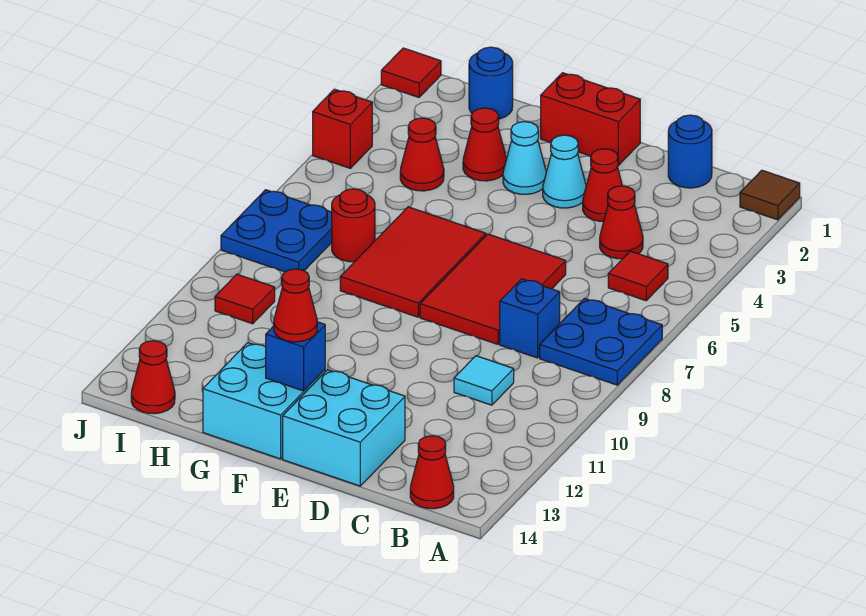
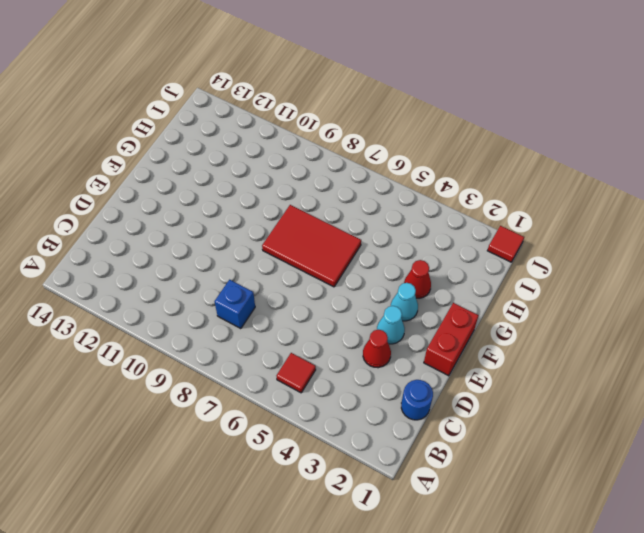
none -> brown 1x1 tile [740,170,800,220]
none -> blue 2x2 plate [540,298,662,385]
none -> red 1x1 cone [410,436,454,509]

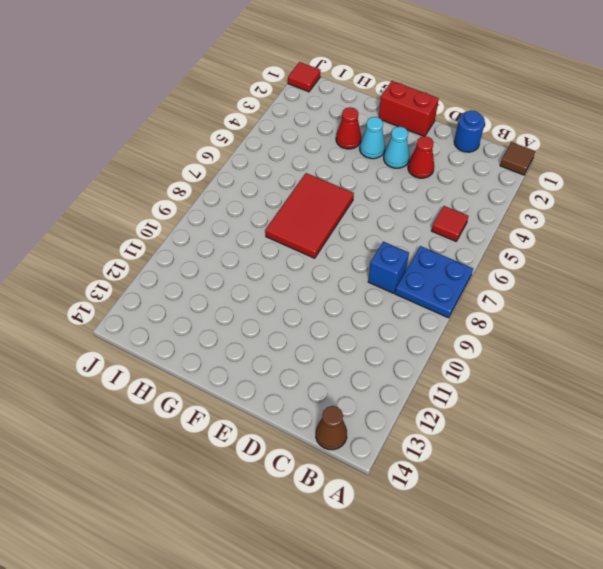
brown 1x1 cone [316,406,347,450] -> red 1x1 cone [410,436,454,509]
none -> red 1x1 cone [600,186,643,259]
none -> cyan 1x1 tile [454,356,514,405]
none -> red 2x3 tile [420,234,566,344]

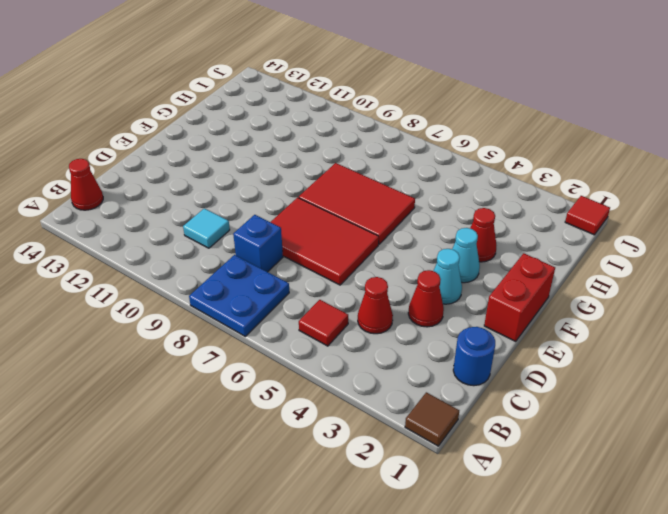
none -> cyan 2x2 brick [283,370,405,486]
none -> cyan 2x2 brick [203,343,325,459]
none -> blue 1x1 round brick [469,47,513,119]

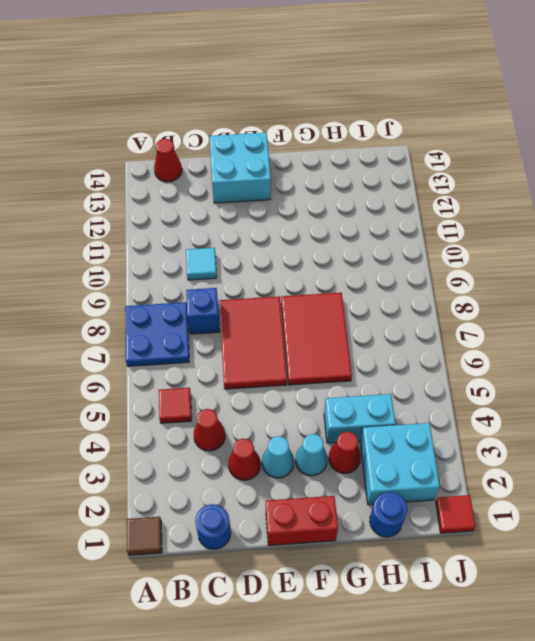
cyan 1x2 brick [324,394,395,443] -> red 1x1 cone [400,118,444,191]
cyan 2x2 brick [360,423,440,505] -> cyan 2x2 brick moved to [203,343,325,459]
none -> red 1x1 round brick [332,189,375,262]
none -> blue 2x2 plate [221,190,332,272]
none -> red 1x1 tile [215,274,275,324]

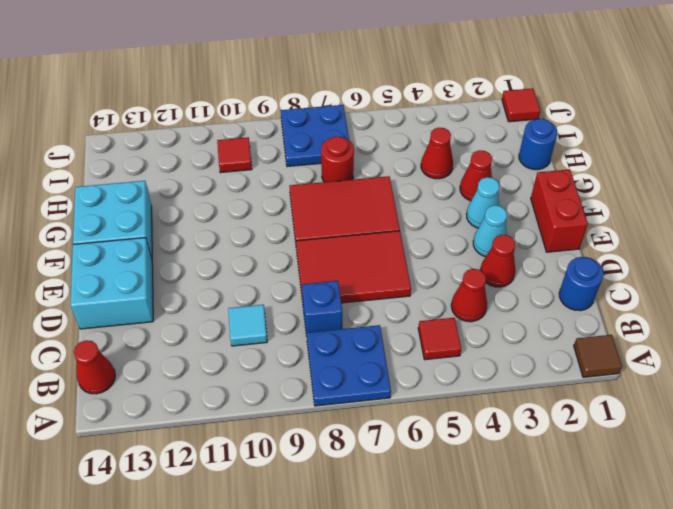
none -> red 1x1 cone [131,341,175,414]
none -> red 1x1 brick [313,89,372,168]
none -> blue 1x1 brick [266,322,325,391]

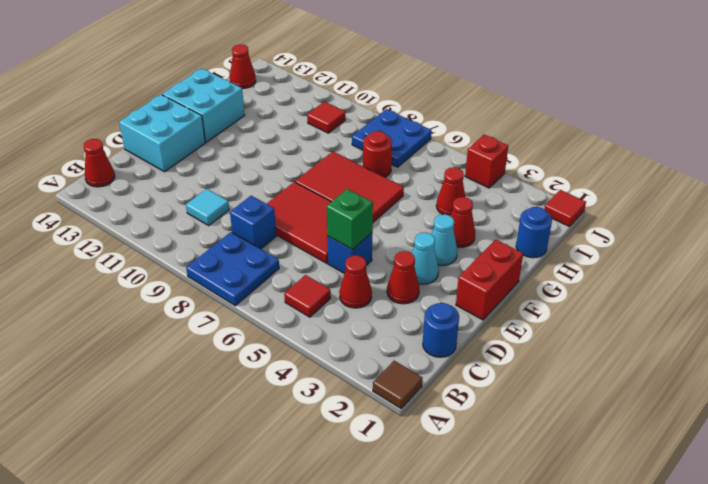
blue 1x1 brick [327,233,372,273] -> blue 1x1 brick moved to [266,322,325,391]
green 1x1 brick [327,189,373,250] -> none
none -> red 1x1 cone [274,269,317,342]

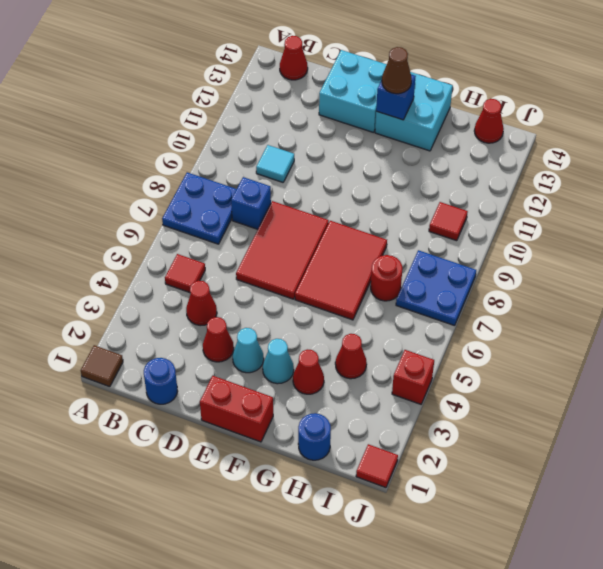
brown 1x1 cone [382,47,412,94] -> red 1x1 cone [274,269,317,342]

